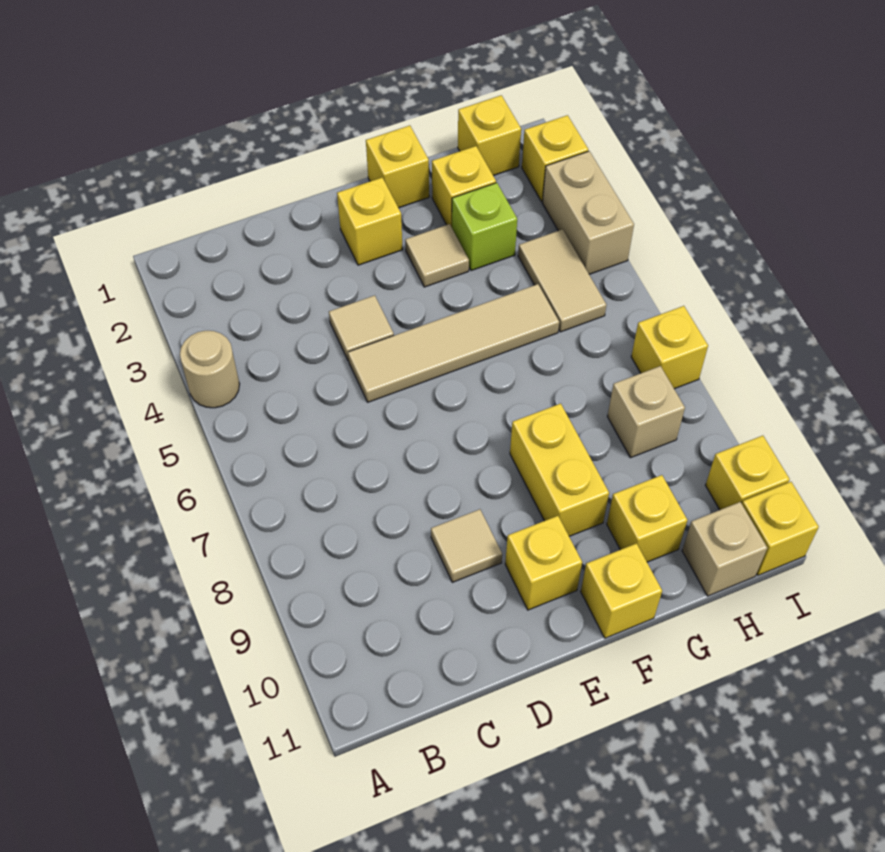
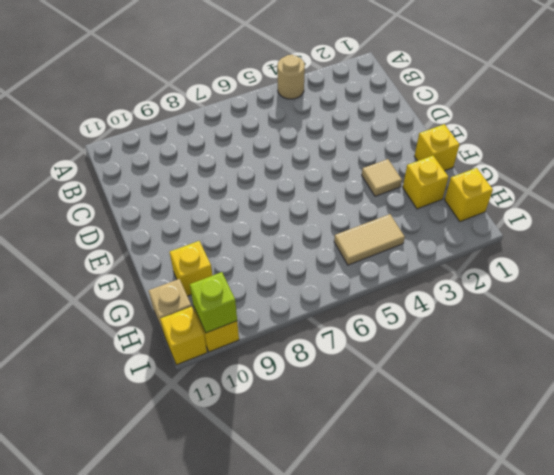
lime 1x1 brick [190,272,237,333] -> lime 1x1 brick moved to [452,183,517,271]
none -> tan 1x1 tile [329,295,394,361]
none -> tan 1x4 tile [348,284,559,402]
none -> tan 1x1 tile [431,509,502,582]

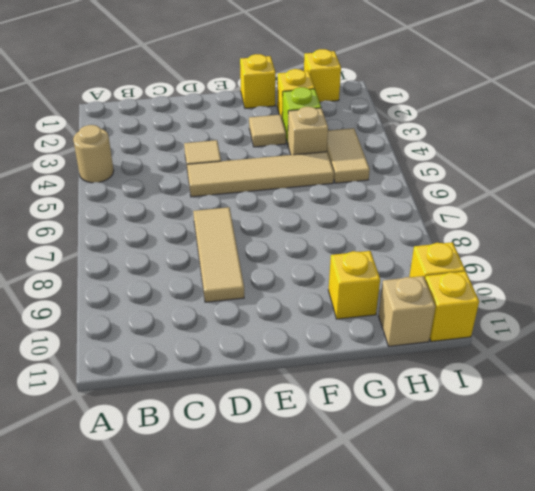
tan 1x3 tile [193,207,244,302] -> tan 1x1 tile [431,509,502,582]
tan 1x1 brick [288,107,328,155] -> tan 1x1 brick moved to [607,366,685,458]
none -> yellow 1x1 brick [337,178,403,265]
none -> yellow 1x1 brick [505,516,582,610]
none -> yellow 1x2 brick [510,404,609,536]

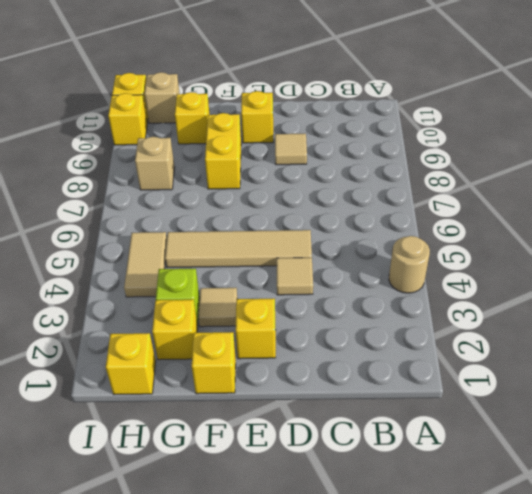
none -> yellow 1x1 brick [581,543,662,638]
none -> yellow 1x1 brick [522,115,588,202]
none -> tan 1x2 brick [542,151,634,274]

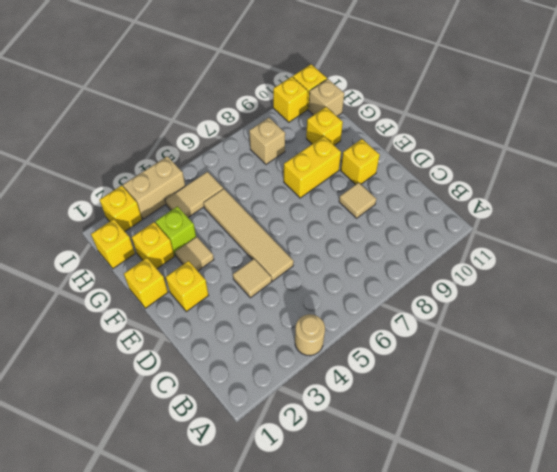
none -> yellow 1x1 brick [581,543,662,638]
none -> yellow 1x1 brick [631,306,708,389]

